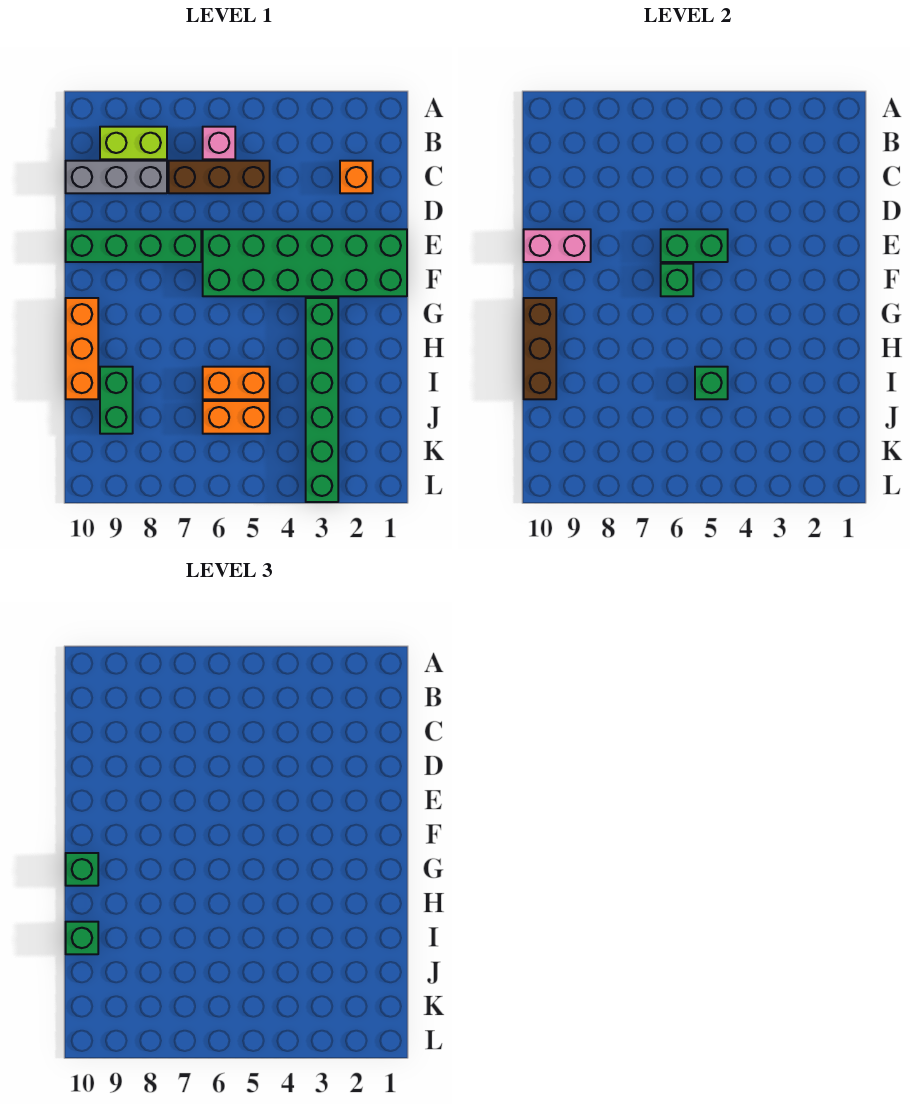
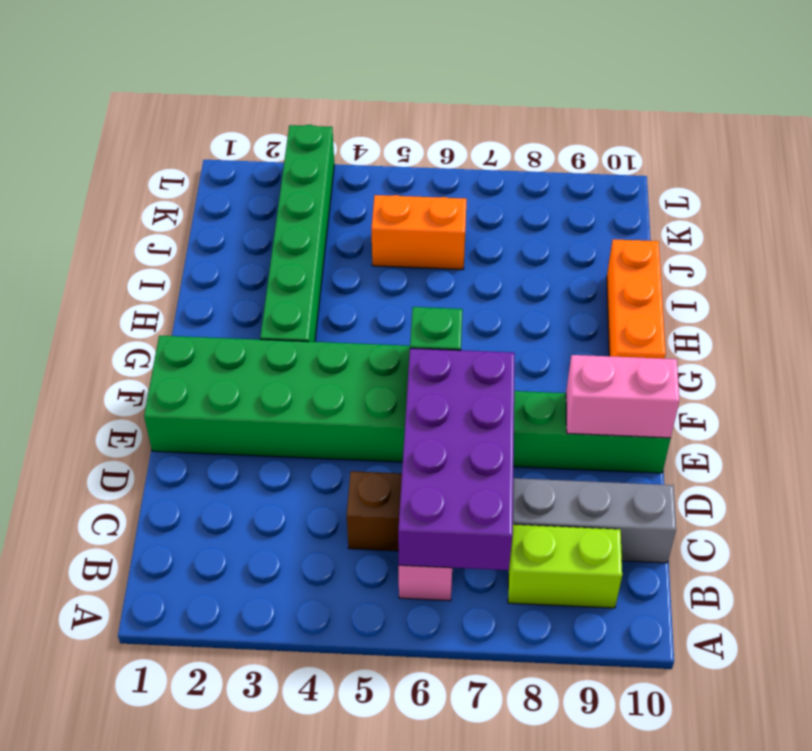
purple 2x4 brick [398,348,515,570] -> green 1x2 brick [661,229,728,262]
none -> orange 1x1 brick [340,161,373,193]
none -> orange 1x2 brick [203,367,270,399]
none -> green 1x2 brick [100,367,133,434]

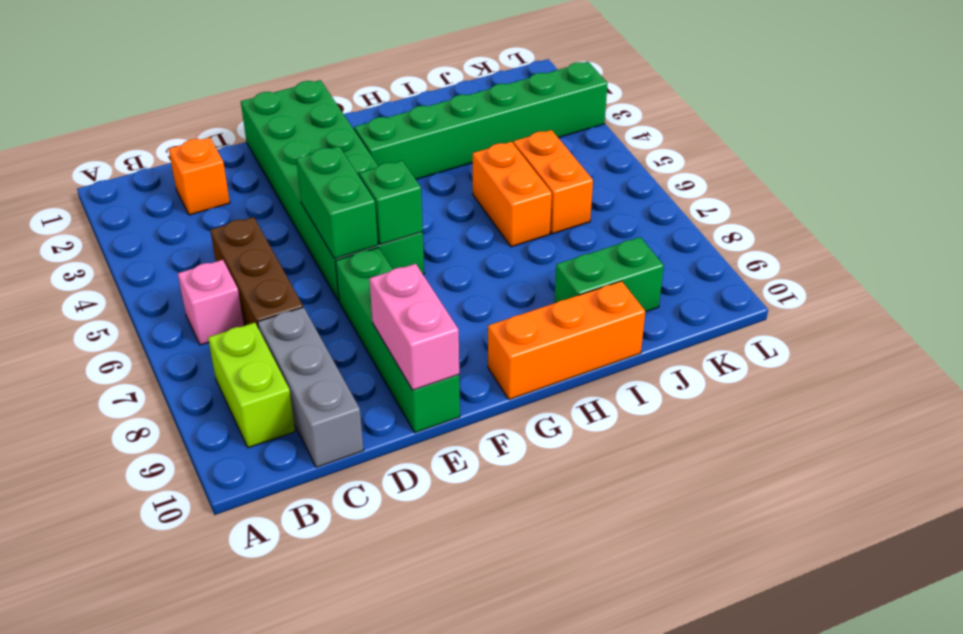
none -> brown 1x3 brick [524,298,556,399]
none -> green 1x1 brick [695,367,728,399]
none -> green 1x1 brick [66,853,98,886]

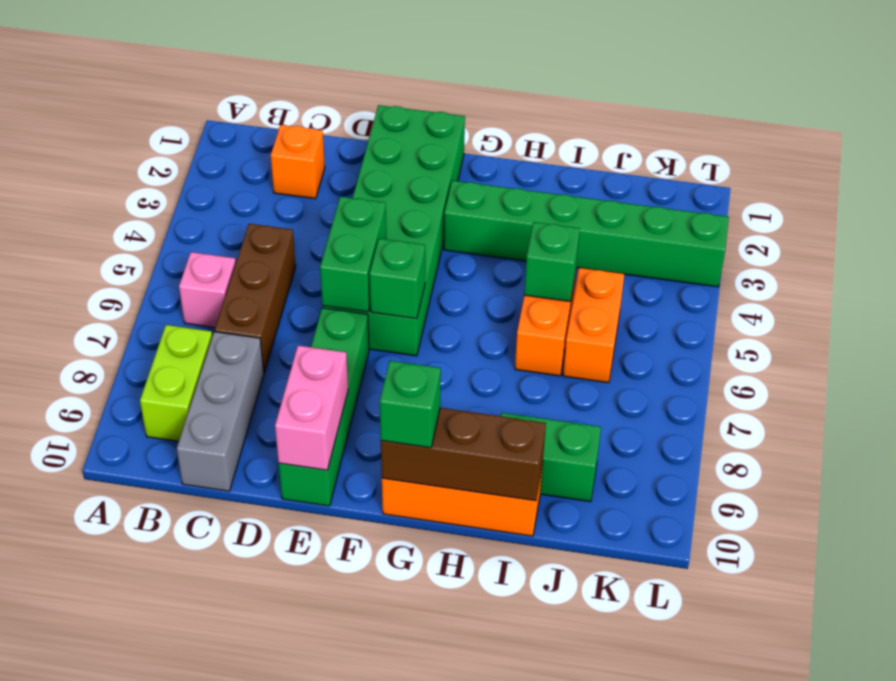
none -> green 1x1 brick [66,922,98,954]

